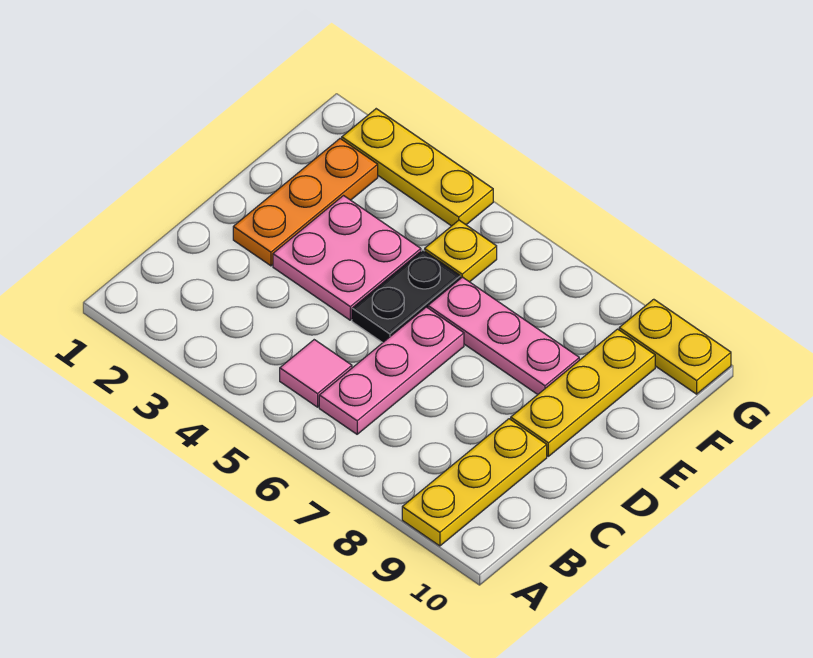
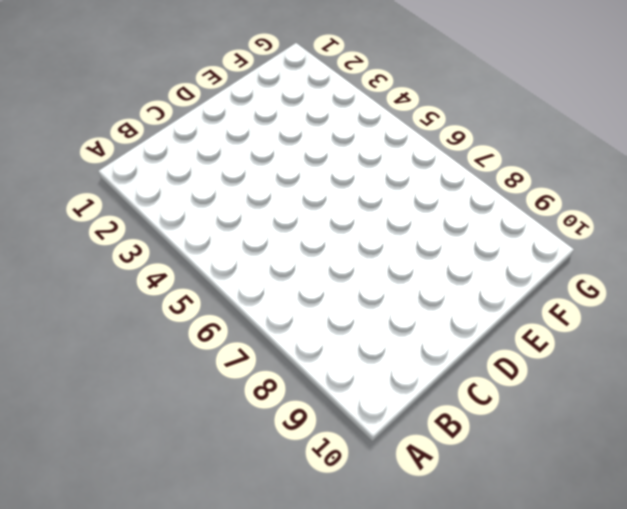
none -> yellow 1x3 plate [402,419,547,546]
none -> pink 1x1 tile [280,340,352,407]

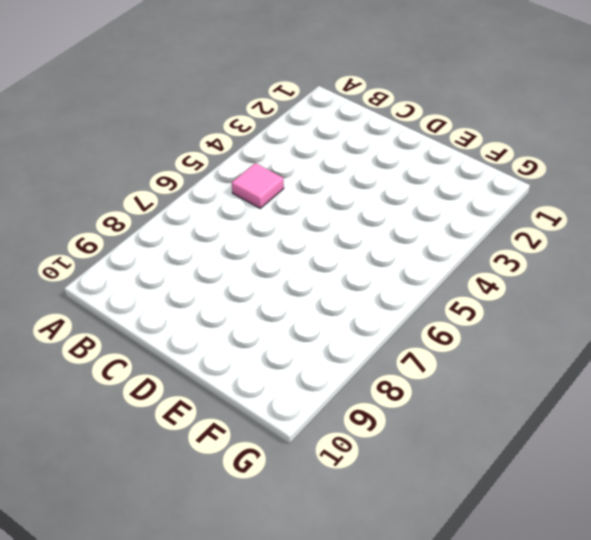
none -> yellow 1x3 plate [402,419,547,546]
none -> pink 1x3 plate [319,307,464,434]

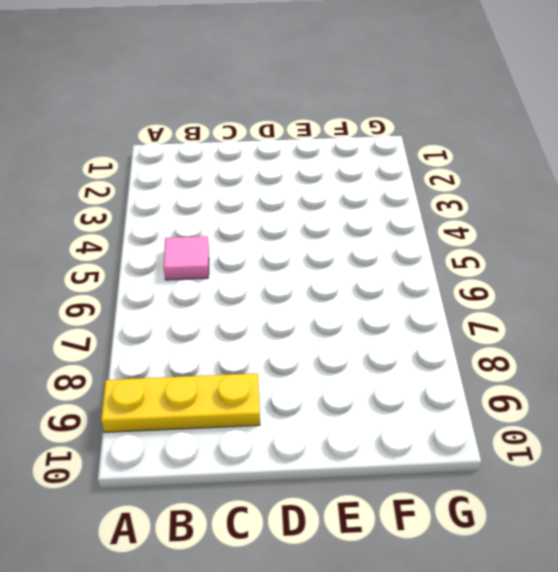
none -> pink 1x3 plate [319,307,464,434]
none -> orange 1x3 plate [233,139,378,266]

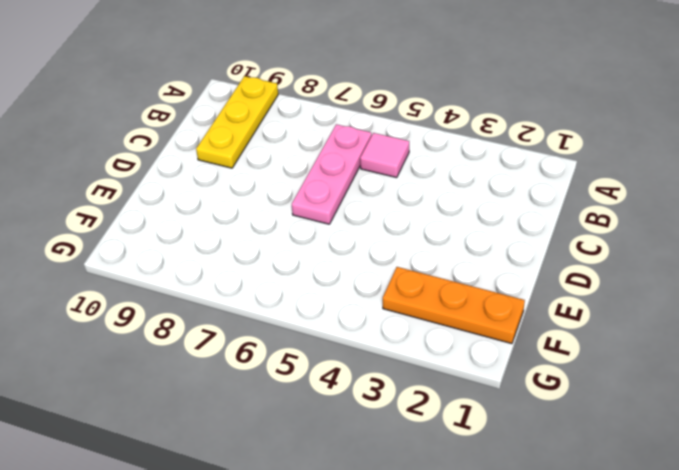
orange 1x3 plate [383,267,525,344] -> orange 1x3 plate turned to [233,139,378,266]
none -> pink 2x2 plate [273,196,421,320]
none -> black 1x2 plate [352,250,461,343]

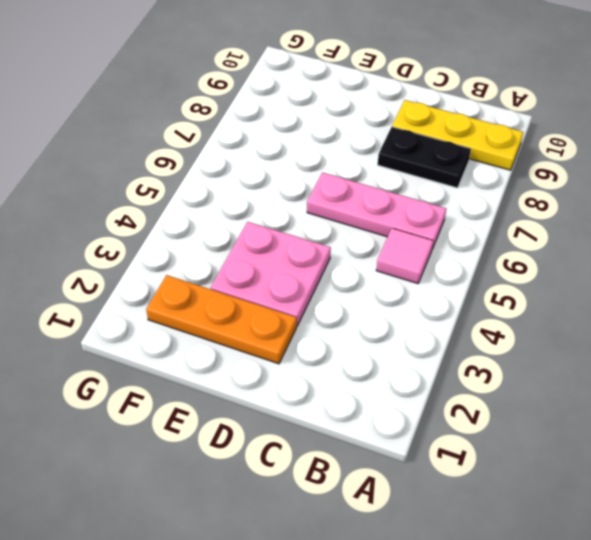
black 1x2 plate [378,127,471,188] -> black 1x2 plate moved to [352,250,461,343]
none -> yellow 1x3 plate [511,329,655,456]
none -> pink 1x3 plate [428,277,579,394]

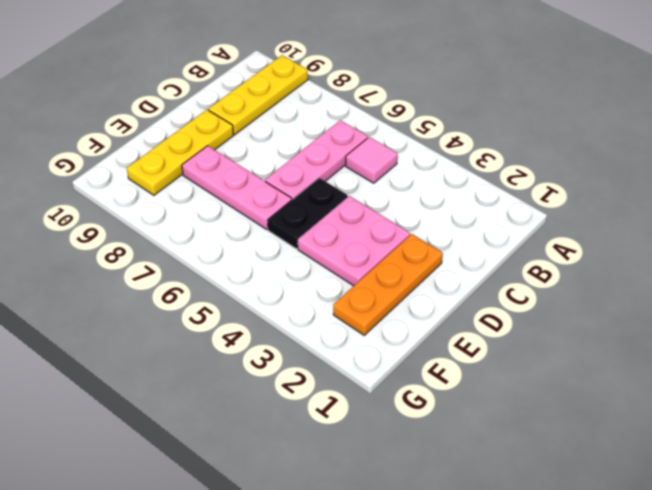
none -> yellow 1x1 plate [425,220,497,282]
none -> yellow 1x3 plate [342,109,493,226]

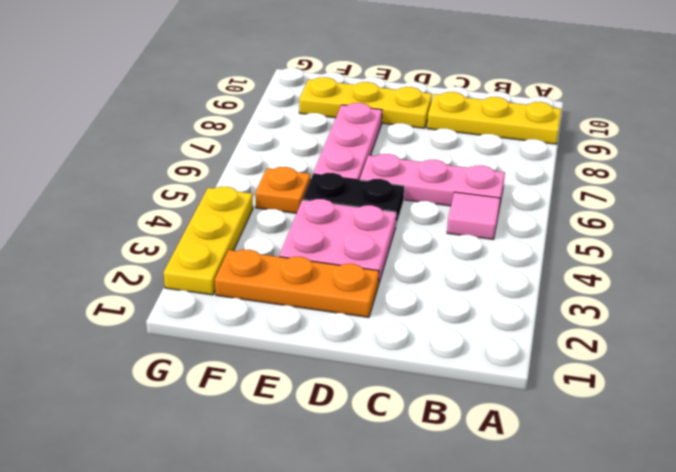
orange 1x1 plate [255,167,311,213] -> yellow 1x1 plate [425,220,497,282]
none -> yellow 1x2 plate [619,299,731,394]

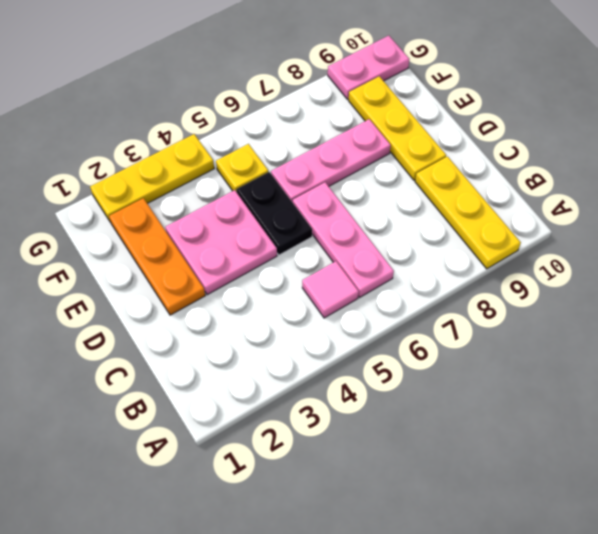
pink 1x2 plate [328,36,409,99] -> yellow 1x2 plate [619,299,731,394]

